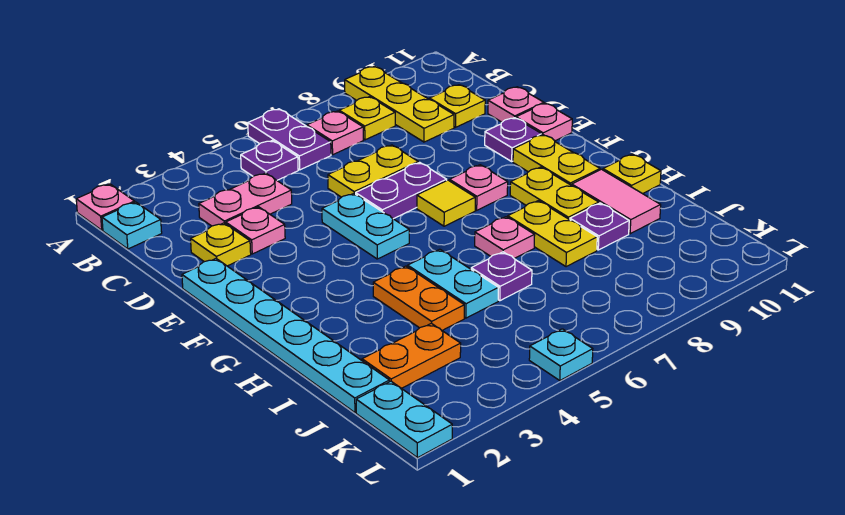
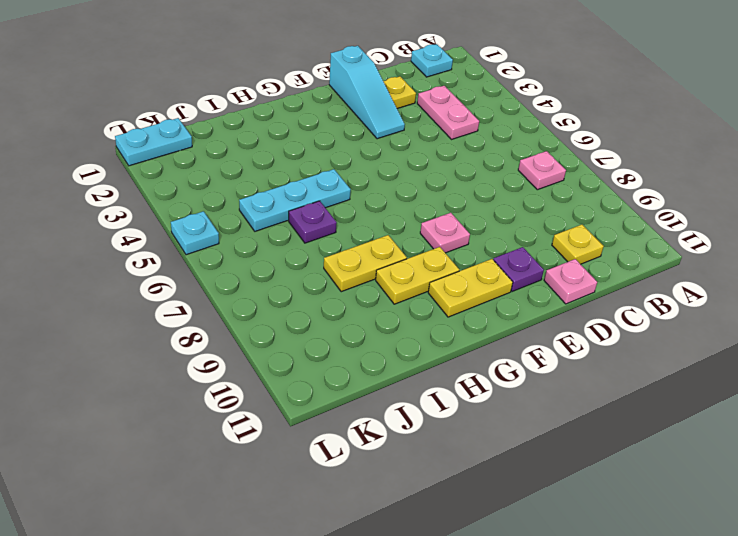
cyan 1x3 slope [329,46,405,139] -> cyan 1x6 plate [182,259,389,413]
cyan 1x3 plate [239,169,351,231] -> cyan 1x2 plate [408,249,499,318]
none -> pink 1x1 plate [76,184,135,230]
none -> purple 1x2 plate [248,109,331,170]
none -> yellow 1x3 plate [345,66,454,142]
none -> purple 1x1 plate [241,140,298,180]

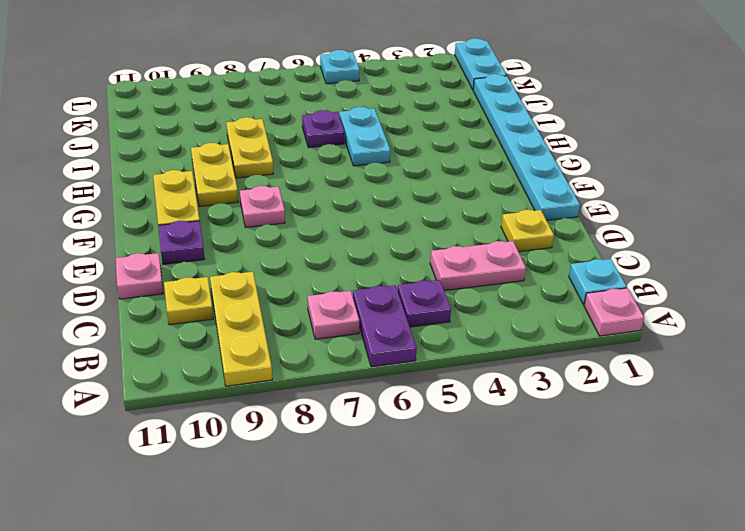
none -> yellow 1x1 plate [339,97,395,140]
none -> pink 1x1 plate [226,207,285,254]
none -> yellow 1x2 plate [328,145,418,197]
none -> cyan 1x2 plate [322,194,409,259]

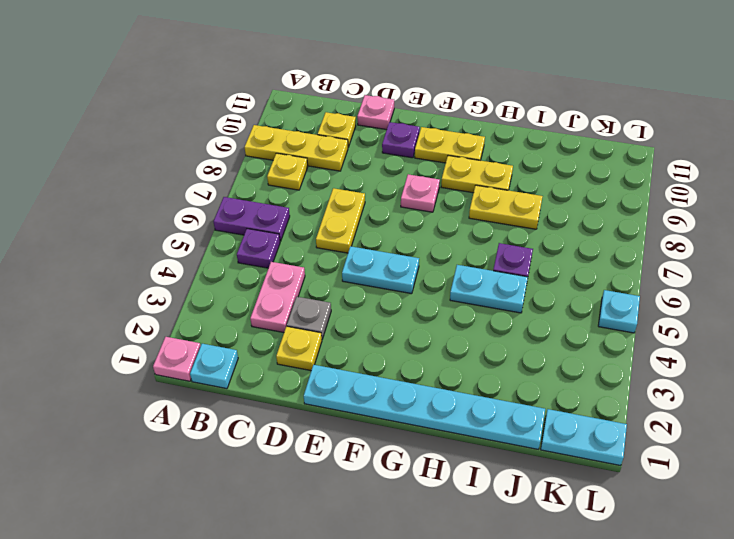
grey 1x1 plate [287,297,331,339] -> pink 1x1 plate [226,207,285,254]
none -> pink 1x1 plate [307,111,363,155]
none -> purple 1x2 plate [356,162,447,219]
none -> pink 1x1 plate [516,103,572,141]
none -> yellow 1x1 tile [417,180,475,226]

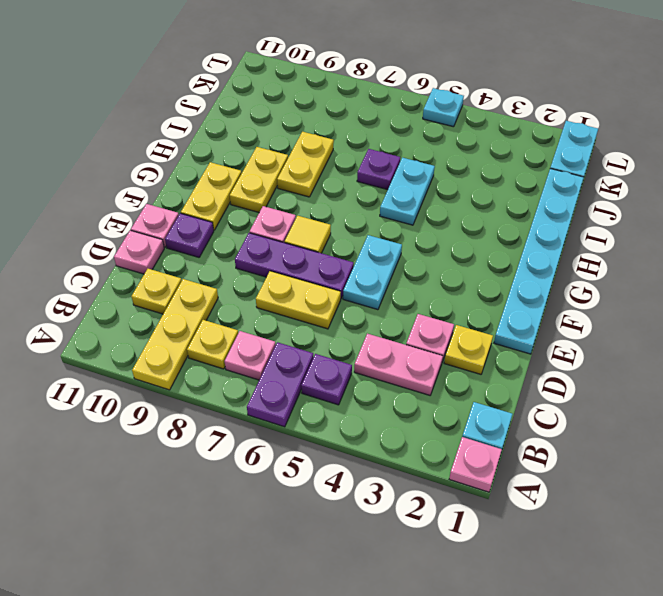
purple 1x3 plate [235,233,354,298] -> purple 1x2 plate [356,162,447,219]
none -> orange 1x2 plate [373,266,464,330]
none -> pink 1x1 plate [475,217,535,258]
none -> pink 1x2 tile [572,169,661,234]
none -> yellow 1x1 plate [603,154,661,194]

